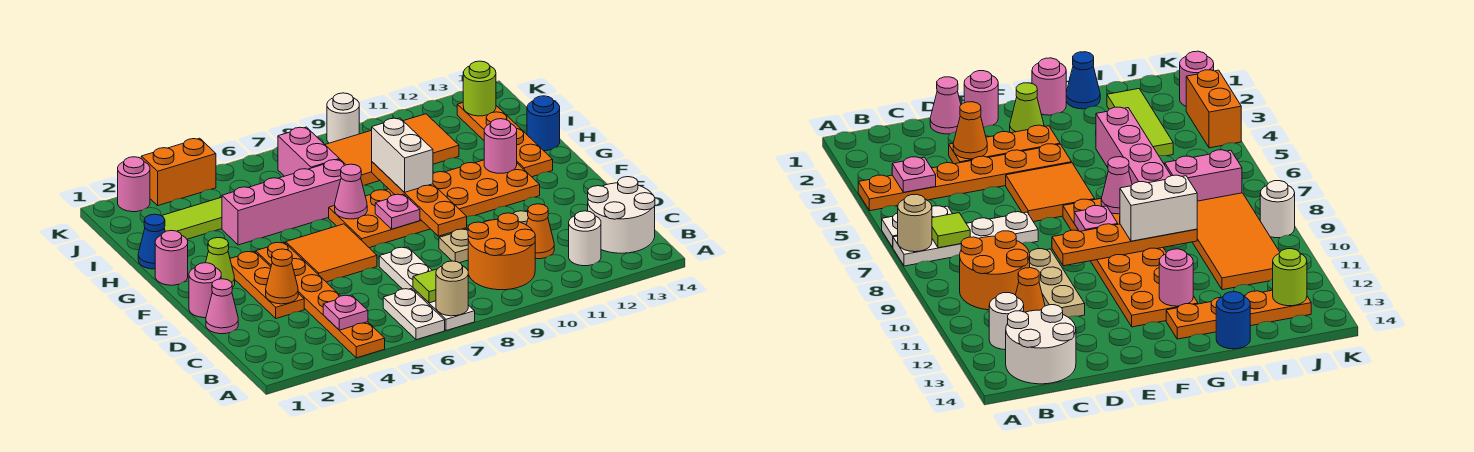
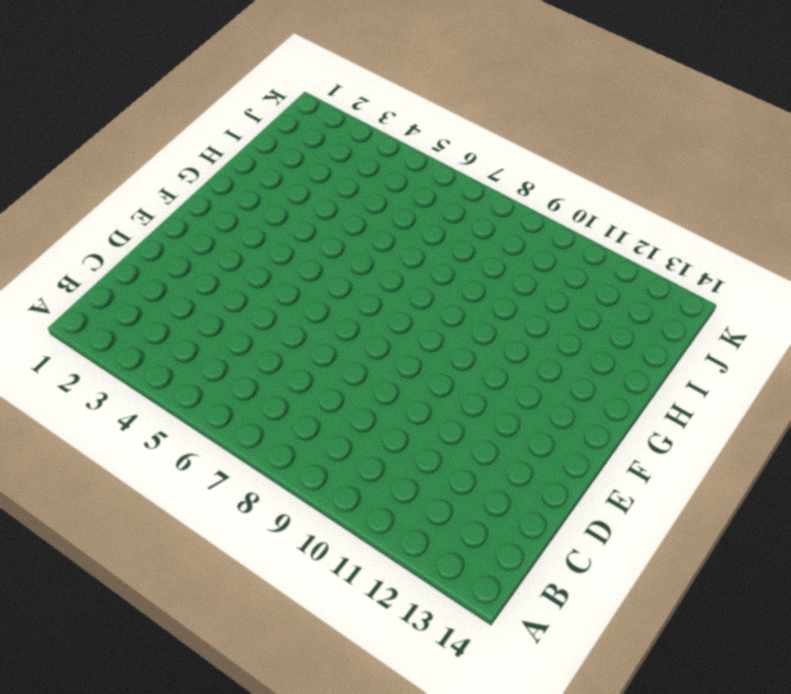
none -> orange 1x6 plate [256,242,385,358]
none -> white 1x2 plate [383,289,445,340]
none -> white 1x4 plate [379,247,475,331]
none -> orange 2x2 round brick [468,213,535,290]

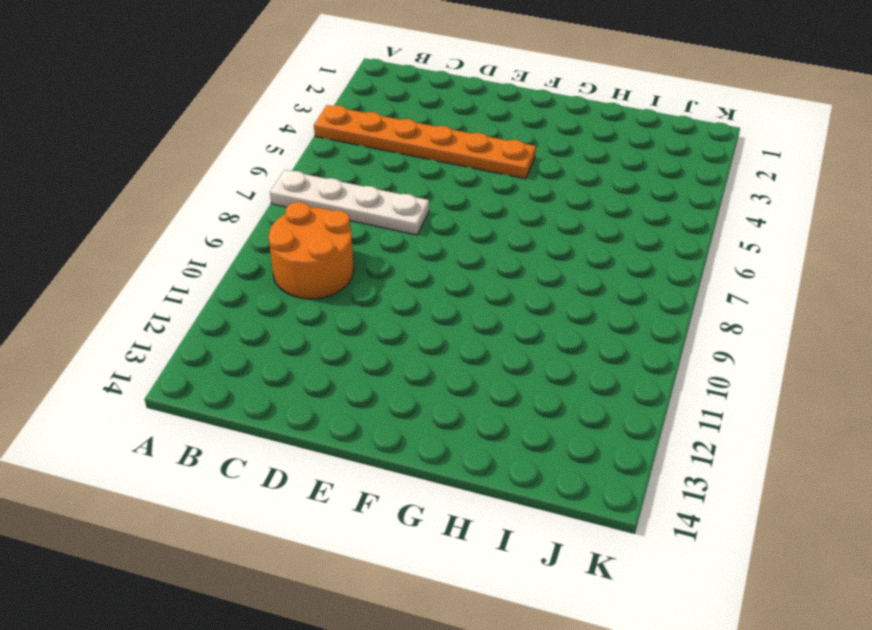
none -> white 1x2 plate [383,289,445,340]
none -> white 1x1 round brick [569,211,601,266]
none -> white 2x2 round brick [588,177,655,253]
none -> orange 1x1 cone [527,204,554,259]

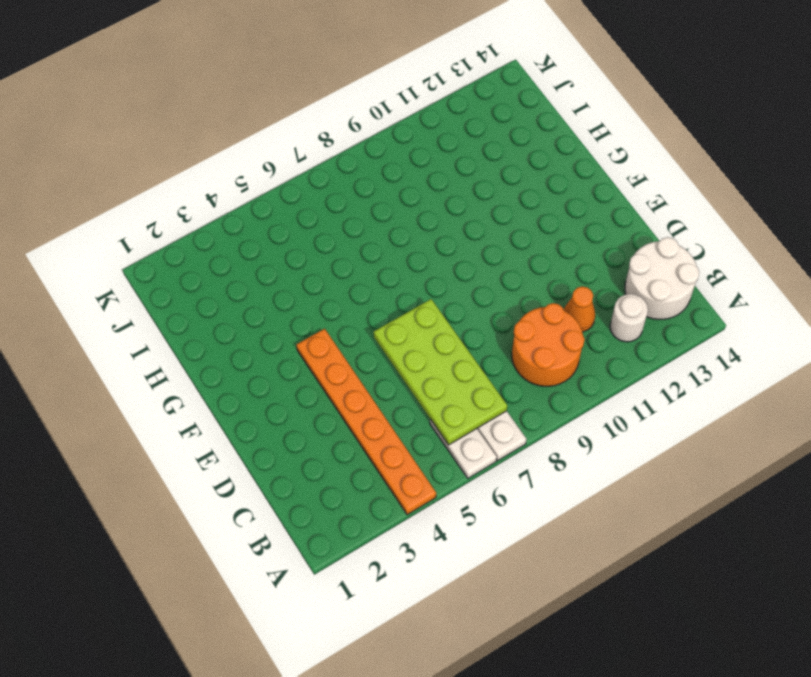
lime 2x4 plate [374,299,507,445] -> lime 1x1 tile [413,269,437,303]
none -> pink 1x1 cone [206,279,238,334]
none -> orange 1x3 plate [230,251,304,318]
none -> tan 1x3 plate [439,211,528,263]
none -> pink 1x1 round brick [189,263,221,318]

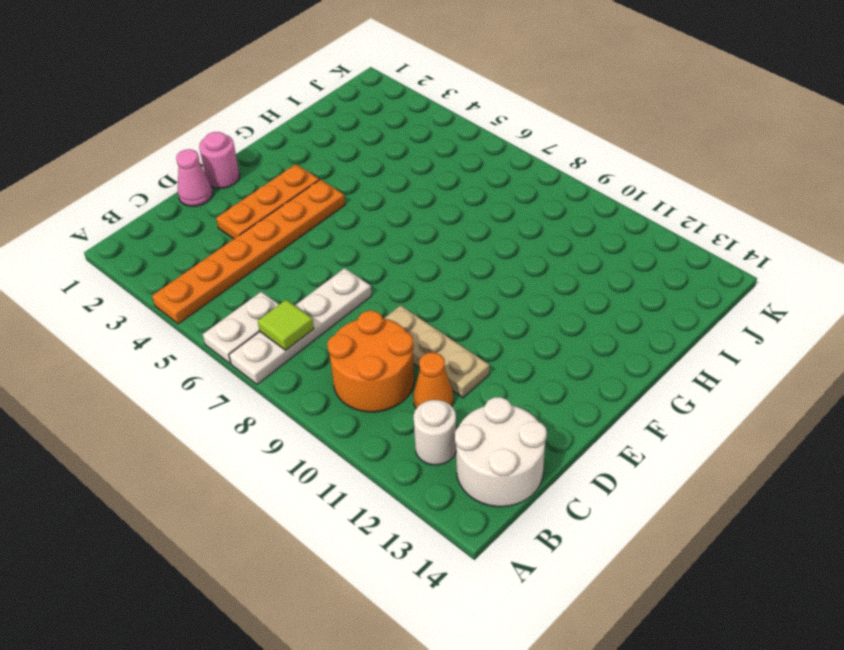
none -> orange 2x2 tile [286,224,377,282]
none -> lime 1x1 cone [206,238,235,288]
none -> orange 2x6 plate [329,160,540,248]
none -> pink 1x1 round brick [155,231,188,285]

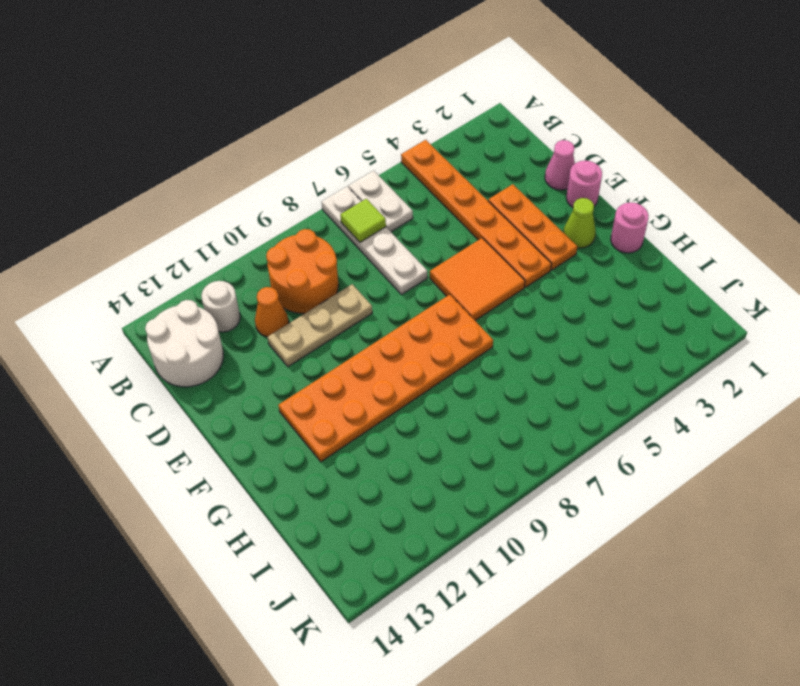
none -> orange 1x4 plate [457,103,553,177]
none -> blue 1x1 cone [138,214,165,269]
none -> pink 1x4 brick [222,159,346,245]
none -> blue 1x1 round brick [527,96,560,151]

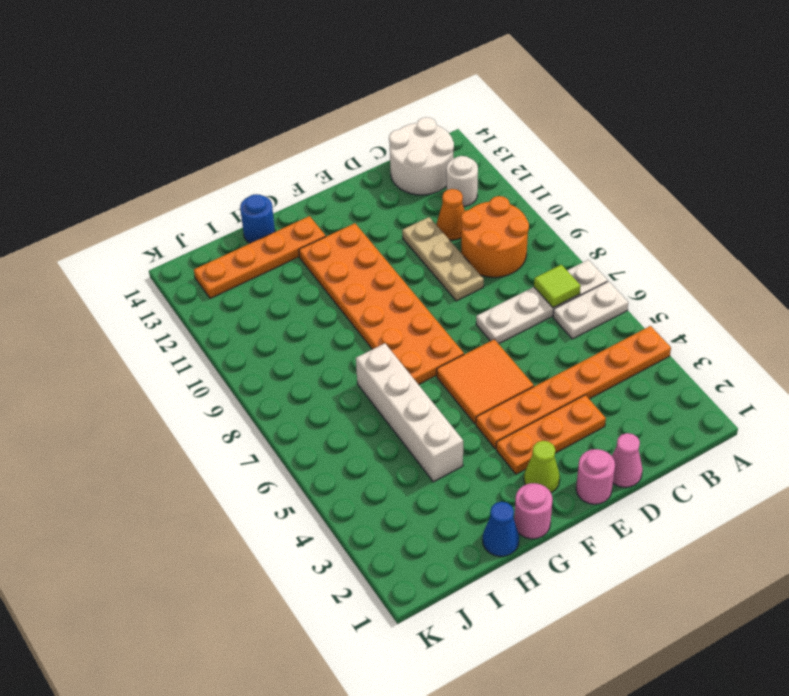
white 1x4 brick [356,343,463,482] -> pink 1x4 brick [222,159,346,245]
none -> lime 1x3 tile [162,197,222,239]
none -> pink 1x2 brick [278,127,339,176]
none -> orange 2x4 tile [325,114,459,185]
none -> pink 1x1 round brick [118,157,150,212]

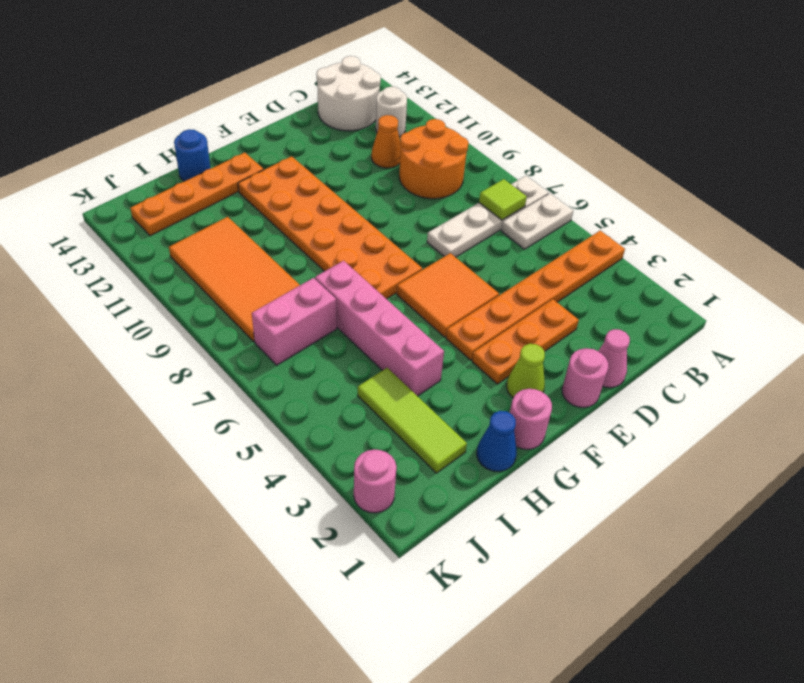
none -> tan 1x3 plate [439,211,528,263]
none -> orange 1x2 brick [141,138,216,205]
none -> white 1x1 round brick [327,93,359,143]
none -> tan 1x1 round brick [436,261,468,316]

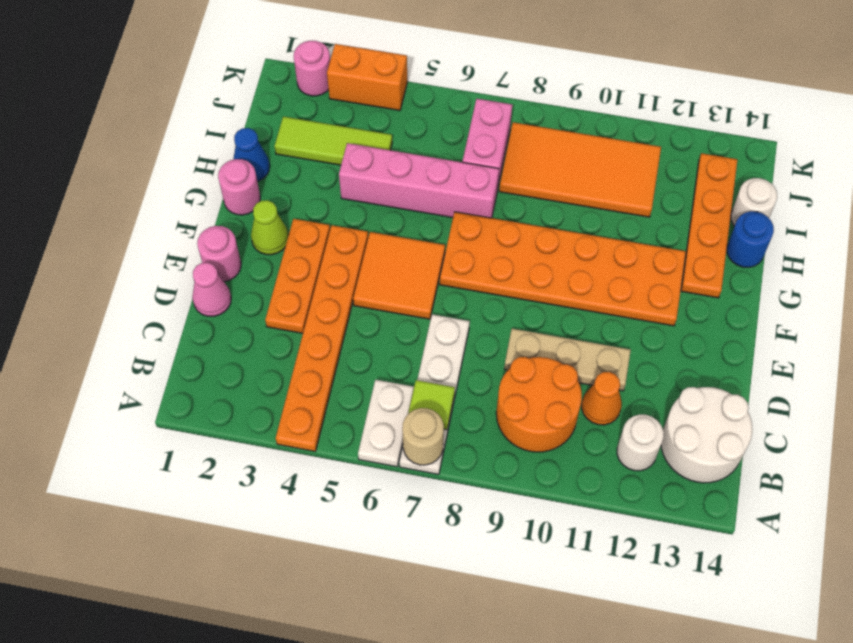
white 1x1 round brick [731,178,777,226] -> white 1x1 round brick moved to [327,93,359,143]
none -> pink 1x1 plate [323,295,368,330]
none -> orange 1x1 cone [266,249,298,304]
none -> orange 1x4 plate [372,162,467,236]
none -> pink 1x1 plate [375,194,420,229]

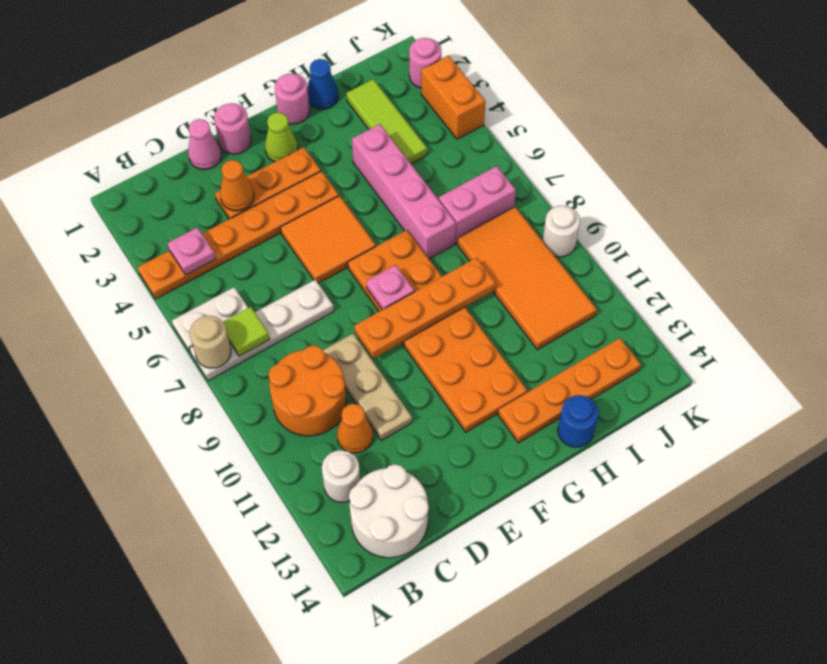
none -> pink 1x1 cone [335,164,367,219]
none -> pink 1x1 round brick [484,119,517,173]
none -> lime 1x1 round brick [463,61,496,116]
none -> white 1x2 brick [372,118,433,192]

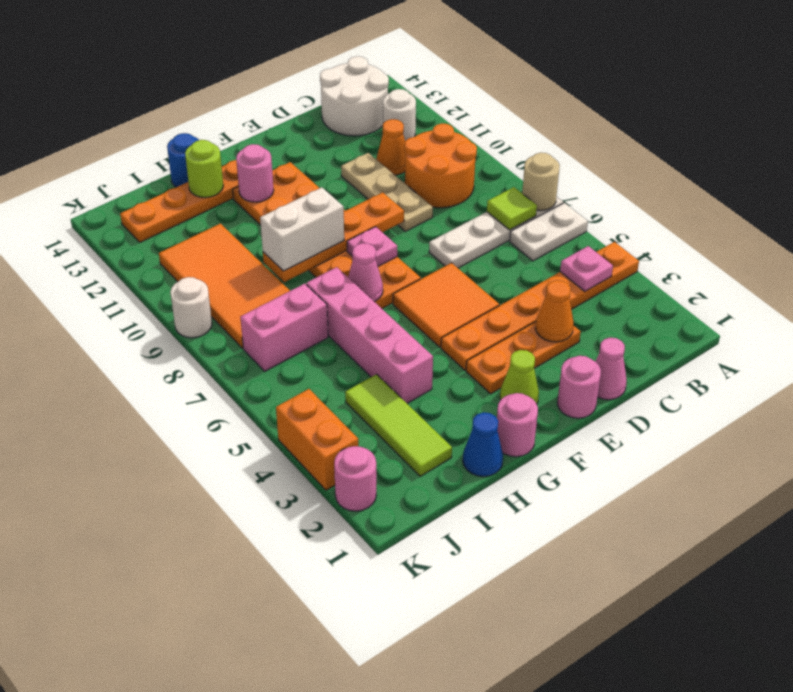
lime 1x1 round brick [185,140,223,198] -> lime 1x1 round brick moved to [463,61,496,116]

